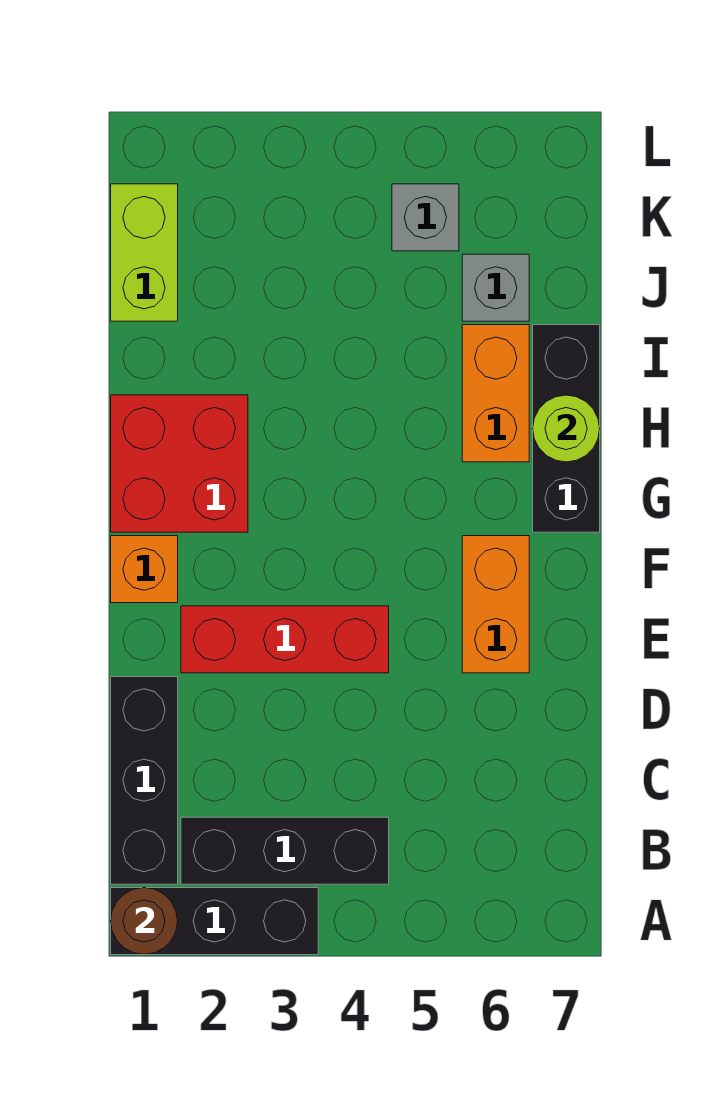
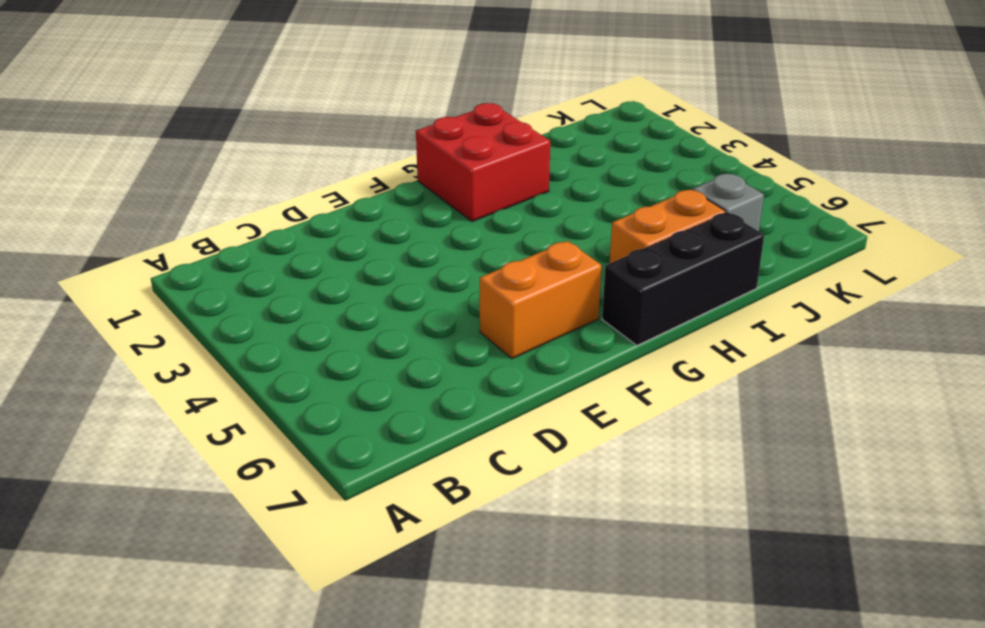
none -> black 1x3 brick [111,888,318,955]
none -> black 1x3 brick [111,677,178,884]
none -> black 1x3 brick [181,817,389,884]

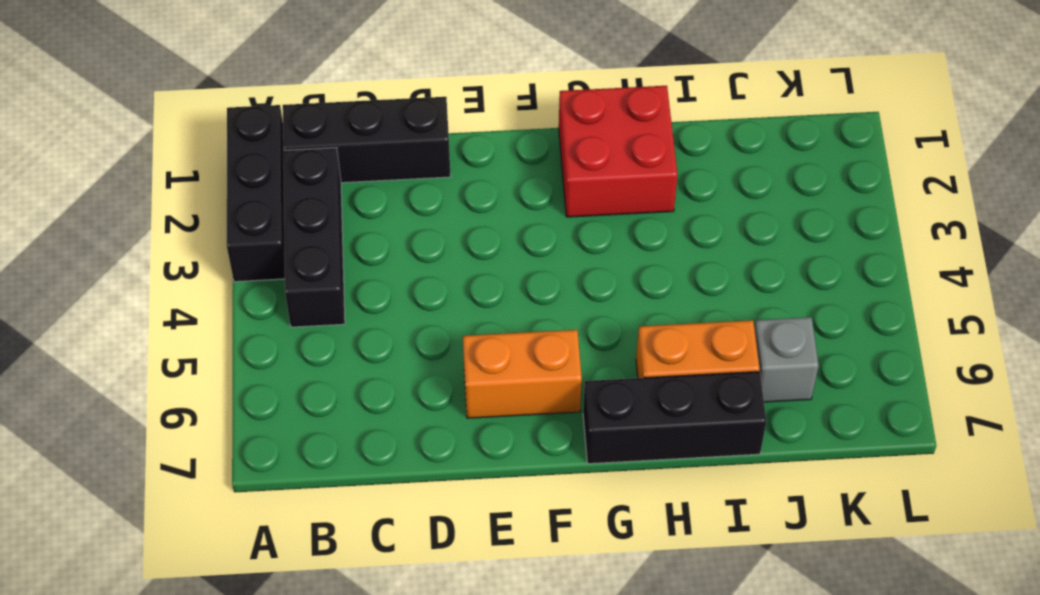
none -> red 1x3 brick [181,606,389,673]
none -> orange 1x1 brick [111,536,178,603]
none -> lime 1x2 brick [111,184,178,321]

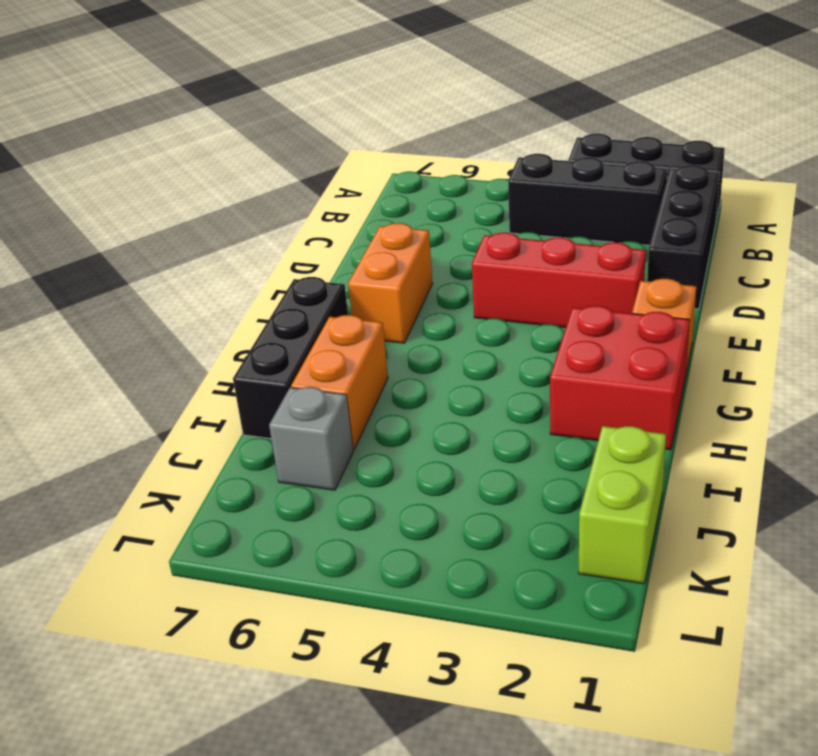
none -> grey 1x1 brick [392,184,459,251]
none -> brown 1x1 round brick [111,888,177,955]
none -> lime 1x1 round brick [533,395,600,462]

